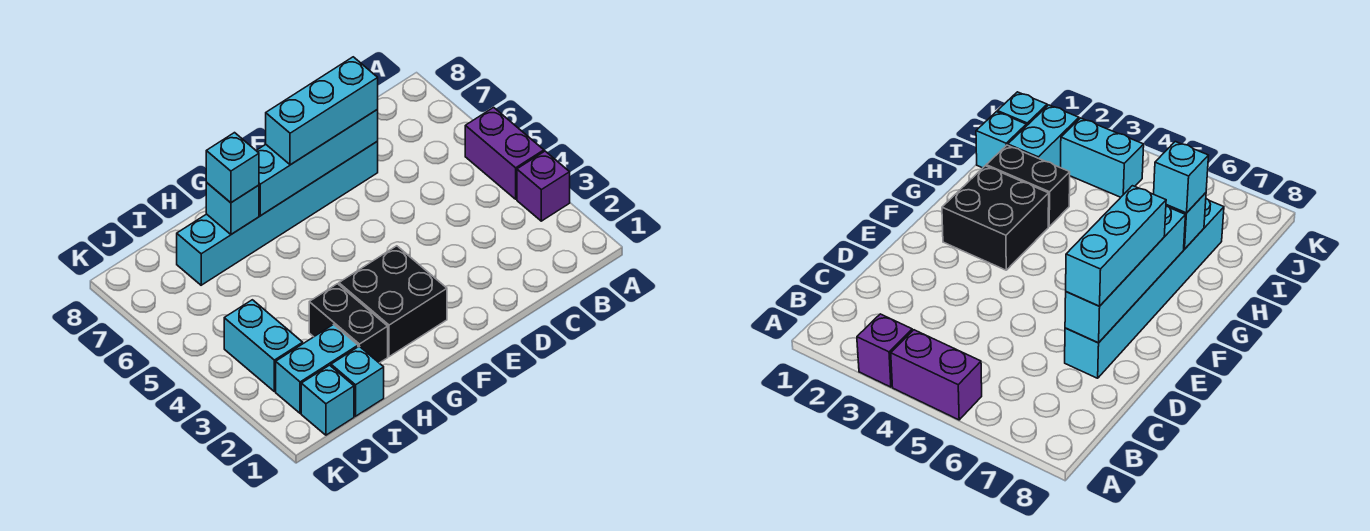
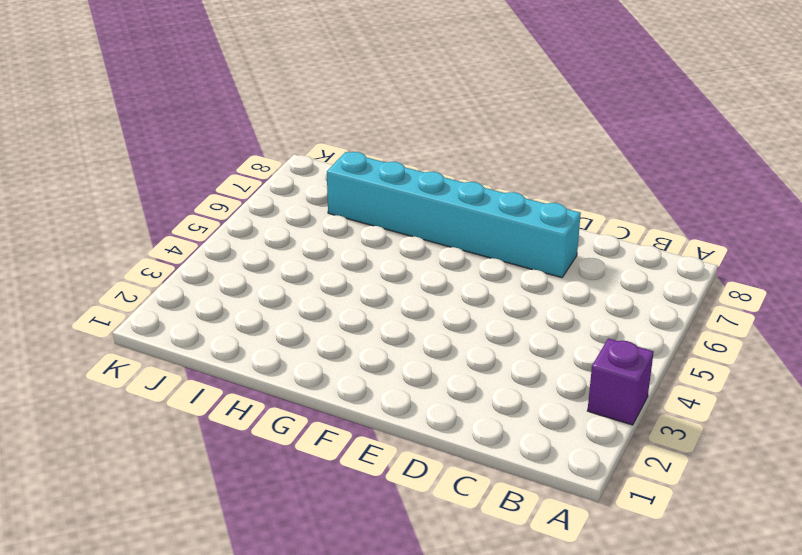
none -> purple 1x2 brick [465,107,544,199]
none -> black 2x2 brick [339,246,447,357]
none -> black 1x2 brick [309,284,388,363]

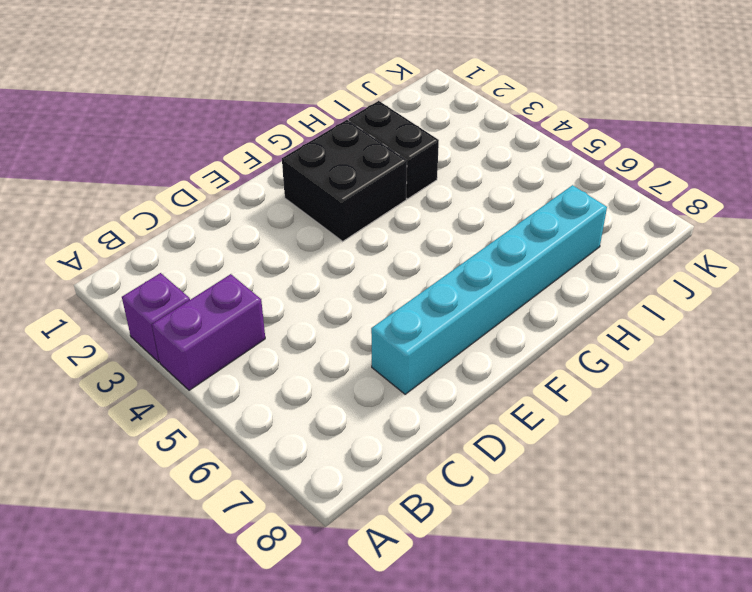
purple 1x2 brick [152,274,265,390] -> purple 1x2 brick turned to [465,107,544,199]
none -> cyan 1x1 brick [331,346,384,416]
none -> cyan 1x2 brick [276,325,358,413]
none -> cyan 1x1 brick [301,365,354,435]

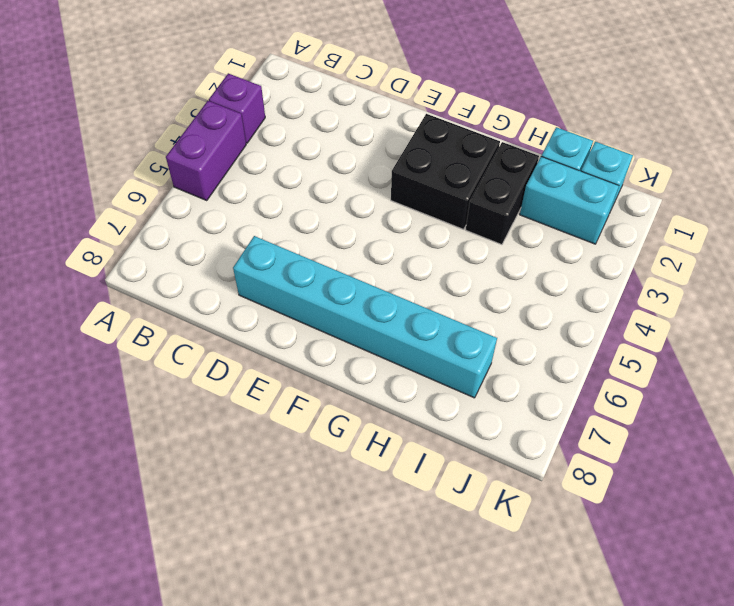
none -> cyan 1x2 brick [224,300,303,392]
none -> cyan 1x4 brick [256,110,378,216]
none -> cyan 1x1 brick [206,183,259,234]

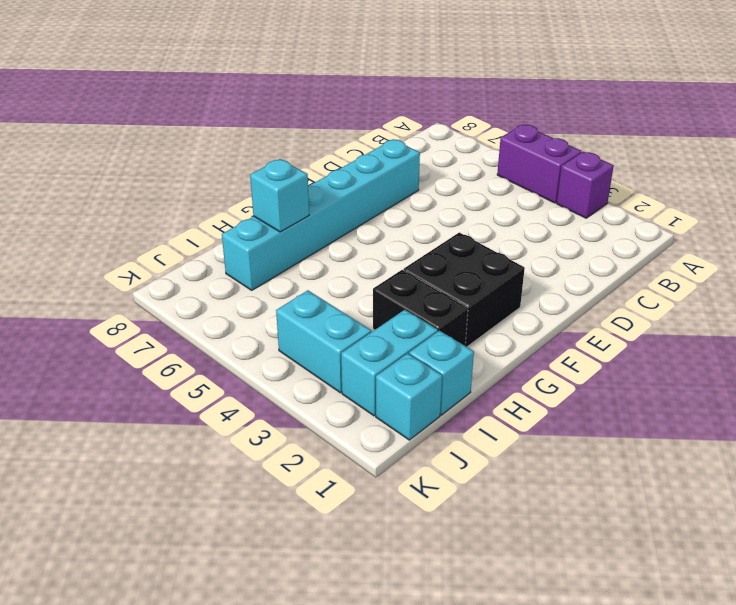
none -> cyan 1x4 brick [256,110,378,216]
none -> cyan 1x3 brick [266,57,378,165]
none -> cyan 1x1 brick [206,133,259,203]

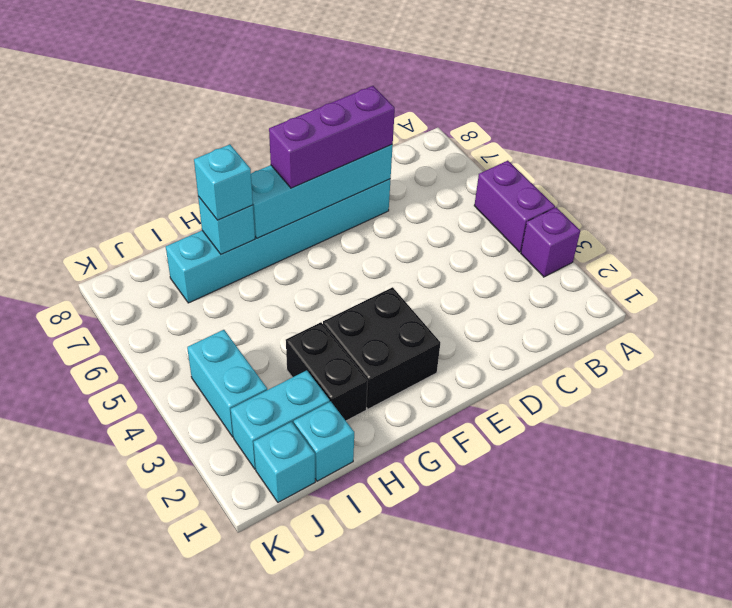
purple 1x3 brick [269,86,395,188] -> cyan 1x3 brick [266,57,378,165]

